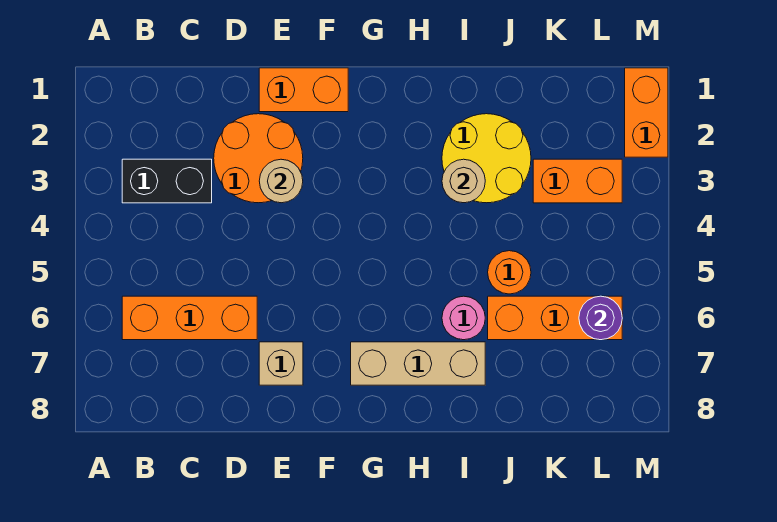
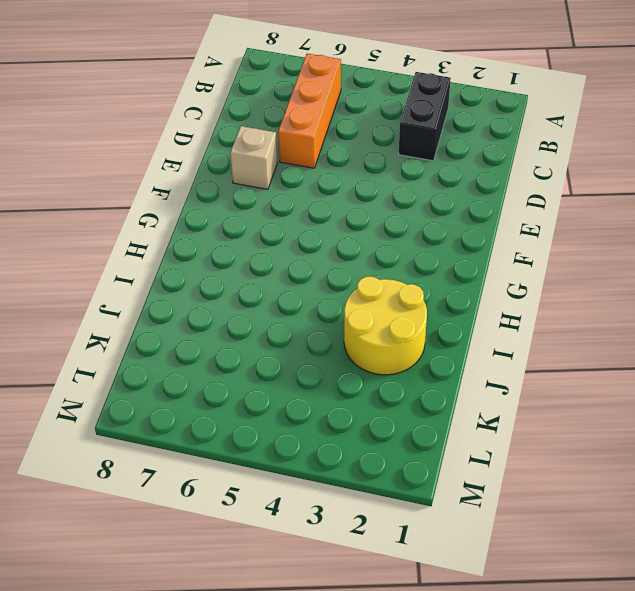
none -> orange 2x2 round brick [214,114,303,203]
none -> orange 1x2 brick [259,68,348,112]
none -> tan 1x3 brick [351,342,485,385]

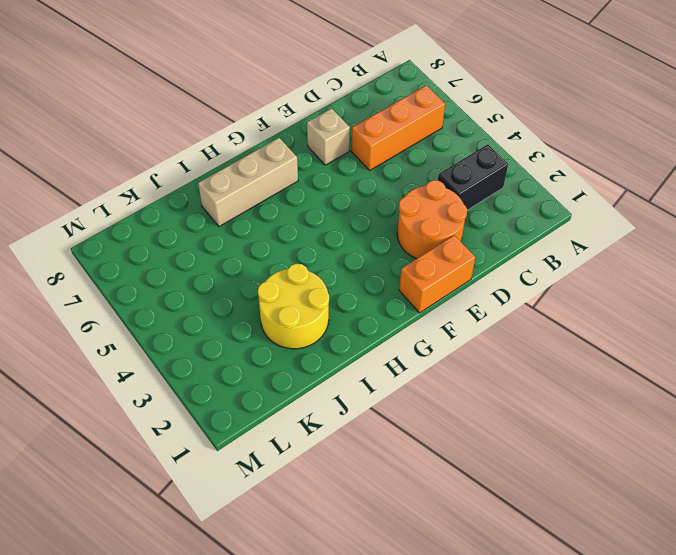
none -> pink 1x1 round brick [442,296,485,340]
none -> orange 1x1 round brick [488,251,531,294]
none -> orange 1x3 brick [488,296,622,340]

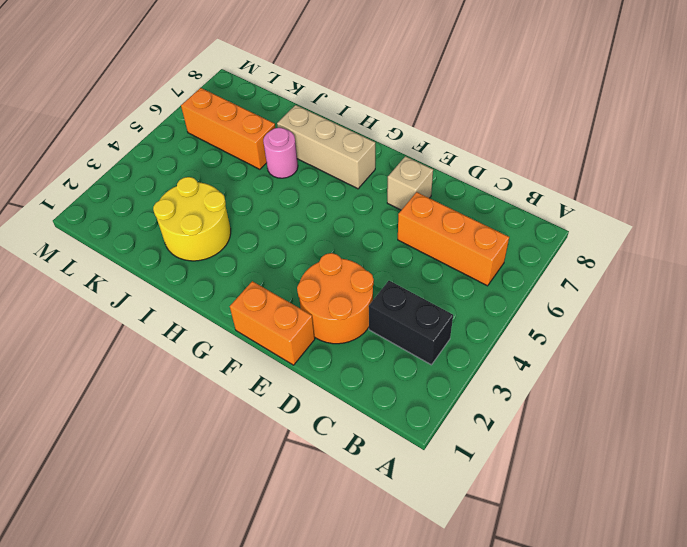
none -> orange 1x1 round brick [488,251,531,294]
none -> orange 1x2 brick [533,159,622,203]
none -> orange 1x2 brick [625,68,668,157]

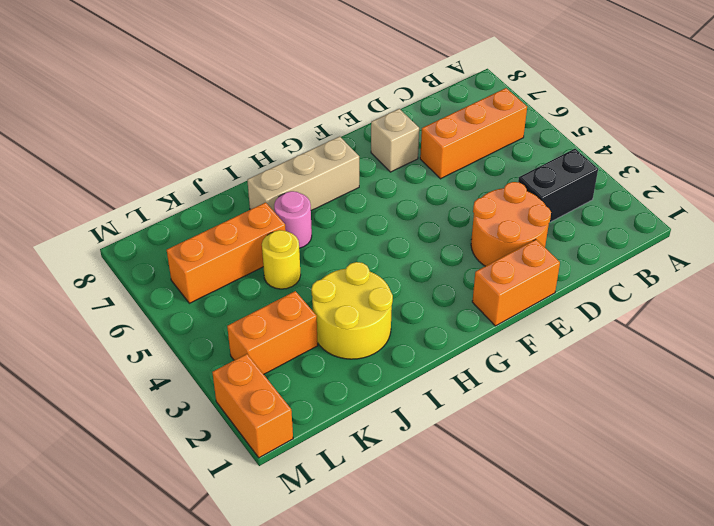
yellow 1x1 round brick [262,230,301,289] -> orange 1x1 round brick [488,251,531,294]
none -> tan 1x1 round brick [259,159,303,203]
none -> tan 1x1 round brick [442,159,485,203]
none -> purple 1x1 round brick [579,296,622,340]

